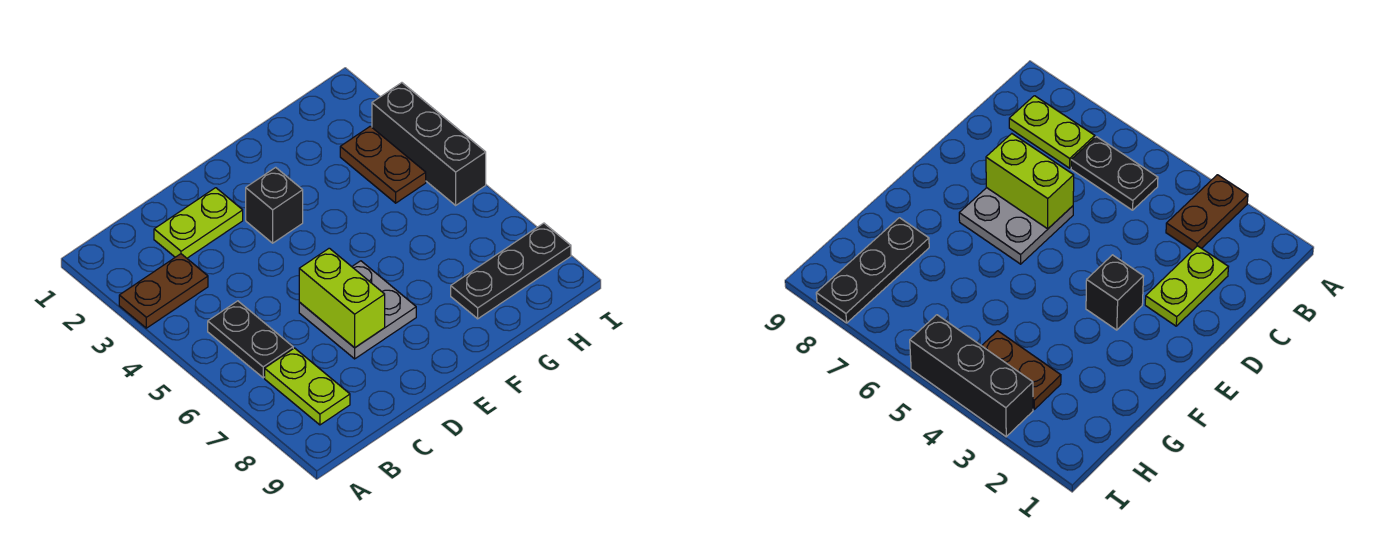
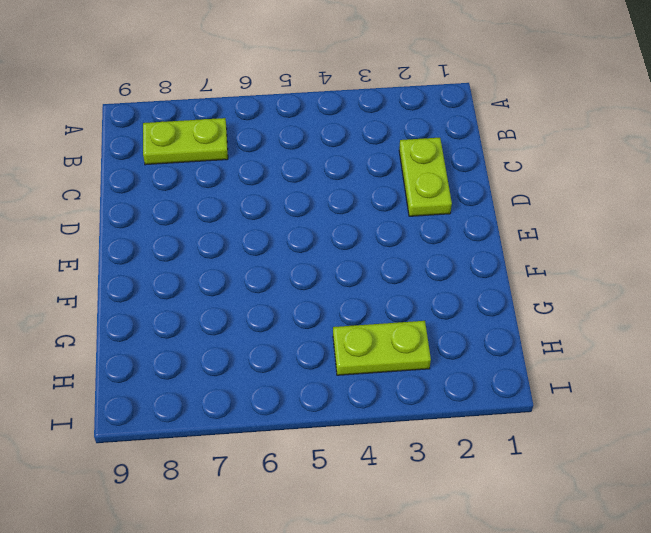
lime 1x2 plate [333,321,431,375] -> brown 1x2 plate [340,126,426,203]
none -> brown 1x2 plate [119,254,208,328]
none -> black 1x2 plate [208,301,293,378]

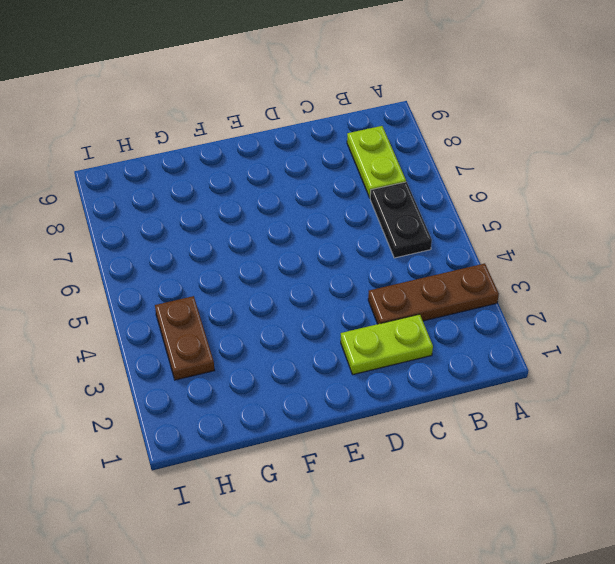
brown 1x3 plate [368,263,499,324] -> brown 1x2 plate [119,254,208,328]
none -> grey 2x2 plate [299,261,416,359]
none -> black 1x1 brick [246,167,303,243]

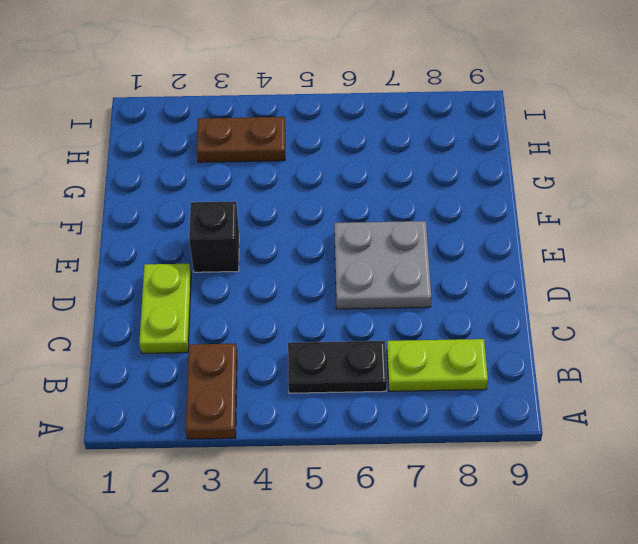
none -> black 1x3 plate [451,223,571,319]
none -> black 1x3 brick [372,83,486,205]

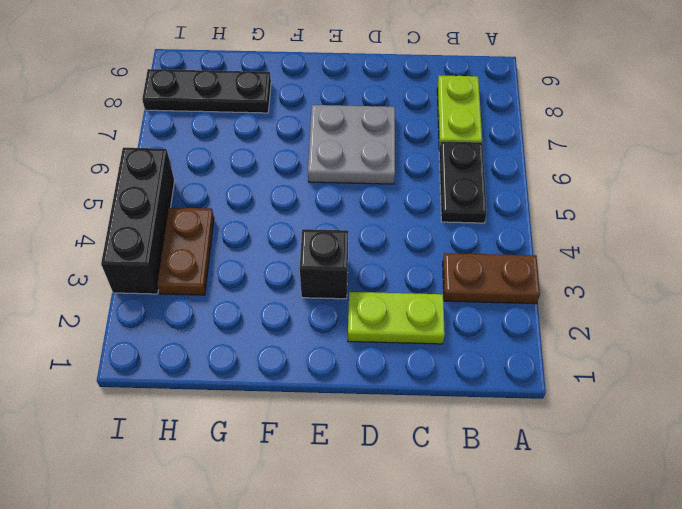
none -> lime 1x2 brick [299,248,385,348]

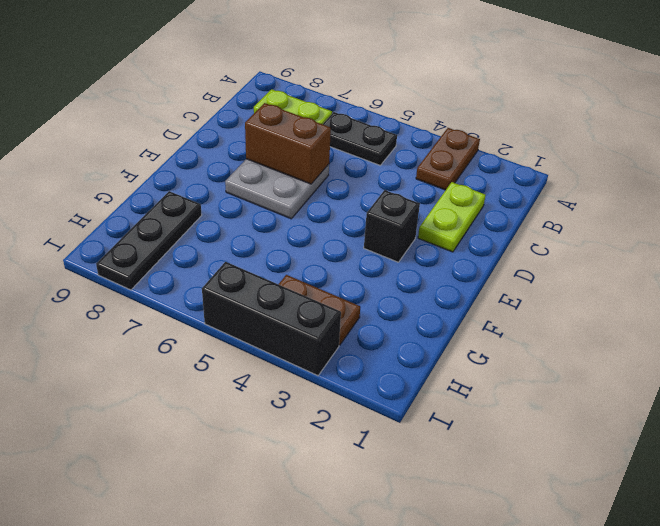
brown 1x2 brick [245,103,331,184] -> lime 1x2 brick [299,248,385,348]

